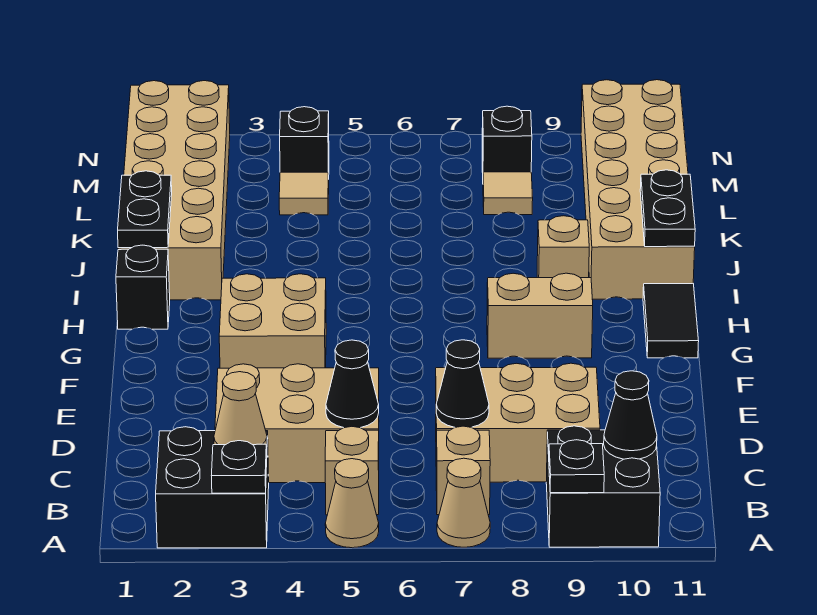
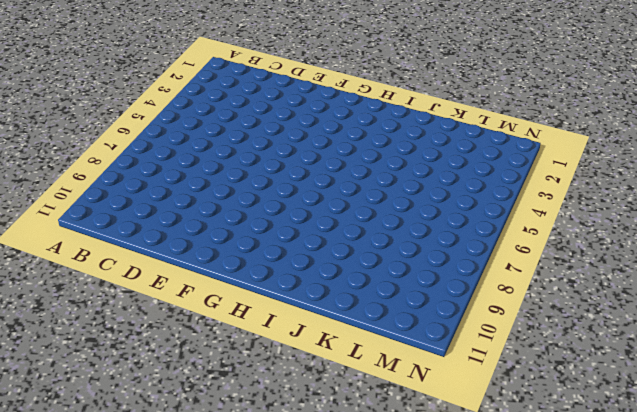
none -> black 2x2 brick [156,427,269,548]
none -> tan 1x1 cone [325,459,379,548]
none -> tan 1x1 cone [437,458,490,547]

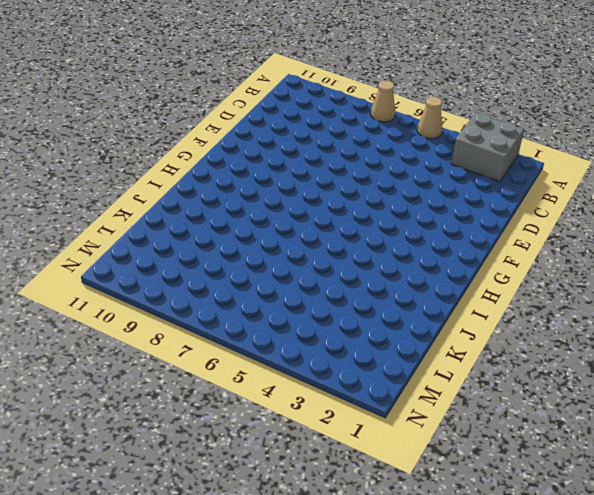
grey 2x2 brick [451,113,524,182] -> black 2x2 brick [156,427,269,548]
none -> black 2x2 brick [546,426,660,547]
none -> tan 1x1 brick [325,427,379,515]
none -> tan 1x1 brick [436,426,490,515]

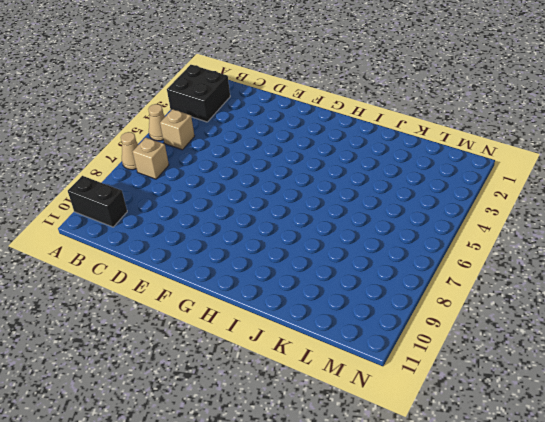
black 1x2 brick [68,176,127,227] -> black 2x2 brick [546,426,660,547]
none -> tan 2x3 brick [215,364,379,483]
none -> tan 2x3 brick [436,363,600,482]
none -> tan 2x2 brick [219,274,326,368]

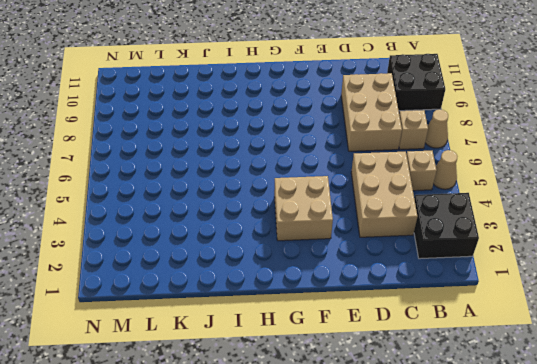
none -> tan 1x2 brick [487,273,593,358]
none -> black 1x2 tile [643,284,699,358]
none -> black 1x1 brick [116,245,170,329]

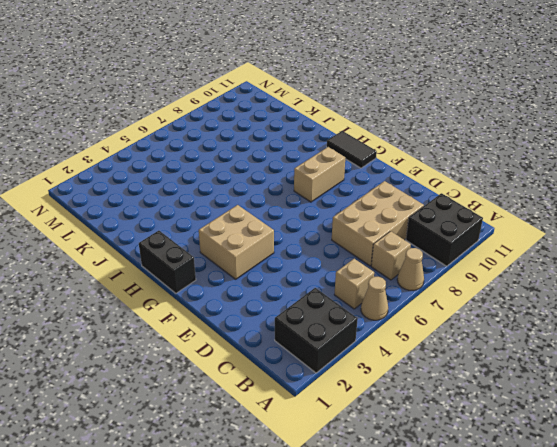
black 1x2 brick [139,231,196,293] -> black 1x1 brick [116,245,170,329]
none -> tan 2x3 brick [215,364,379,483]
none -> tan 2x6 brick [118,81,230,300]
none -> tan 1x1 brick [537,216,589,278]

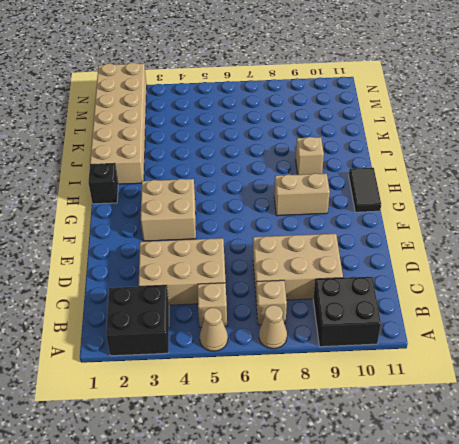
none -> tan 2x6 brick [581,80,695,299]
none -> tan 1x1 tile [279,172,329,215]
none -> tan 1x1 tile [483,172,533,215]

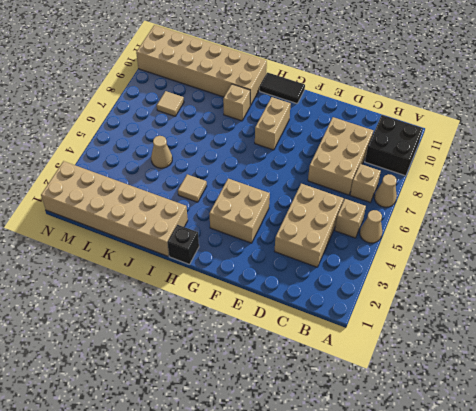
tan 1x1 tile [178,174,207,202] -> tan 1x1 tile moved to [279,172,329,215]
tan 1x1 cone [151,136,172,168] -> tan 1x1 cone moved to [214,372,267,447]
none -> black 2x2 brick [156,427,269,548]
none -> black 1x1 brick [280,107,329,179]
none -> black 1x1 brick [482,106,532,173]

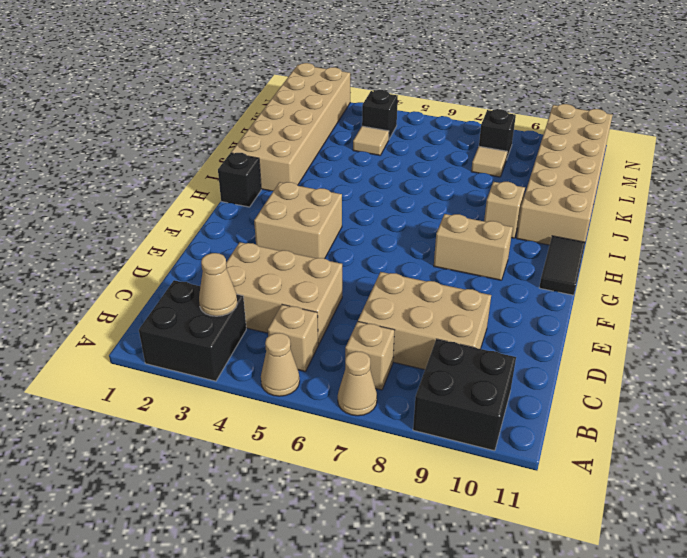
none -> black 1x1 plate [212,441,267,493]
none -> black 1x1 plate [549,440,604,493]
none -> black 1x1 cone [604,371,657,459]

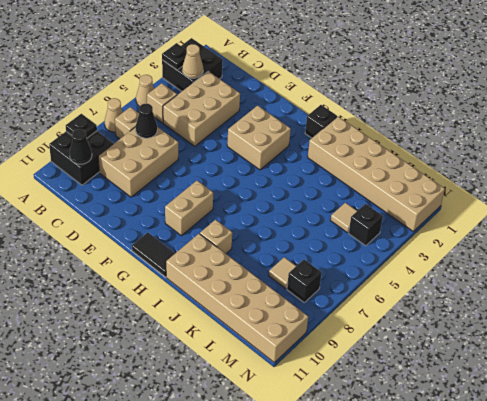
none -> black 1x1 cone [326,340,379,428]
none -> black 1x2 plate [118,171,172,248]
none -> black 1x2 plate [640,170,695,247]

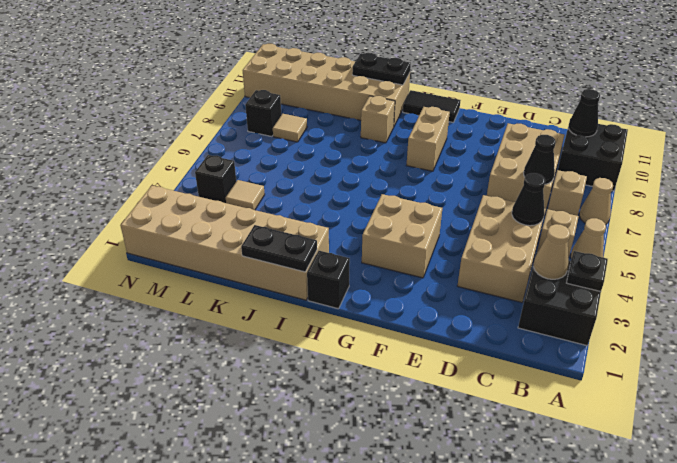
none -> black 1x1 plate [549,440,604,493]

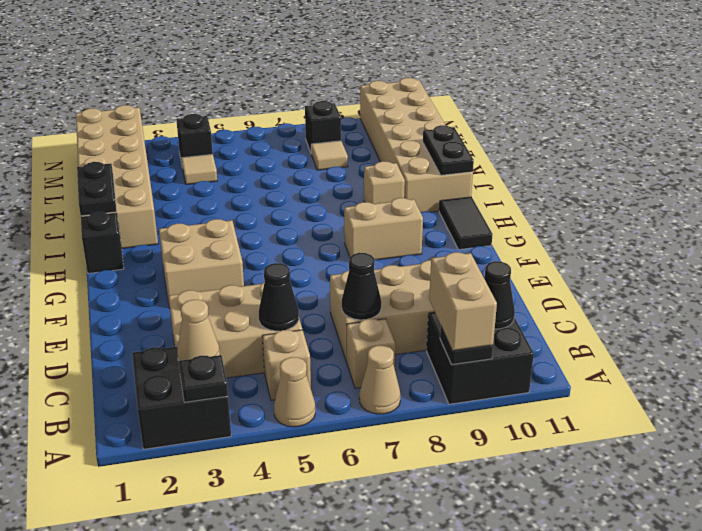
tan 1x2 brick [429,252,497,351] -> none

